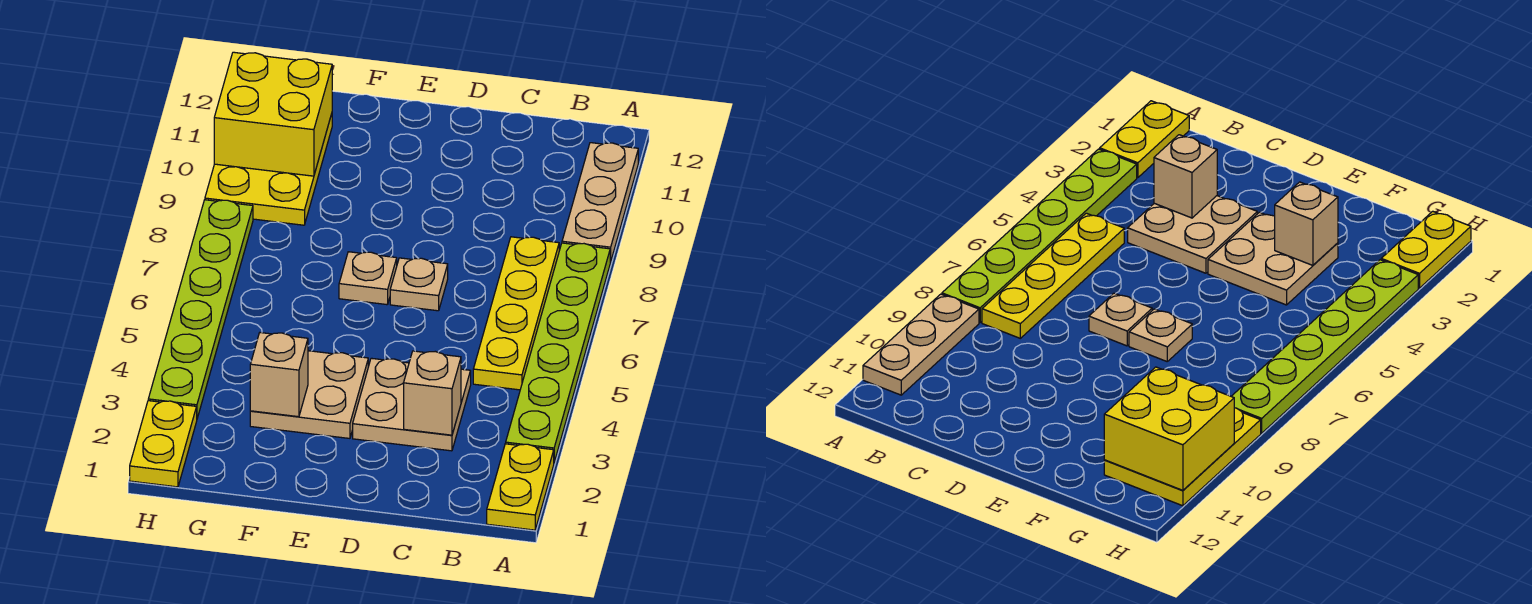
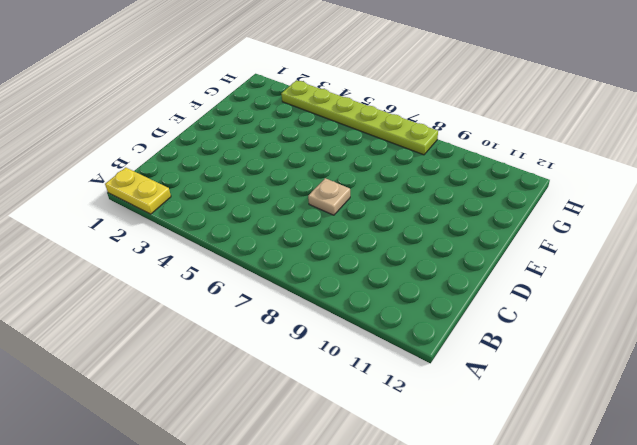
none -> lime 1x6 plate [506,243,610,462]
none -> tan 1x3 plate [562,143,638,262]
none -> yellow 1x4 plate [473,237,559,390]

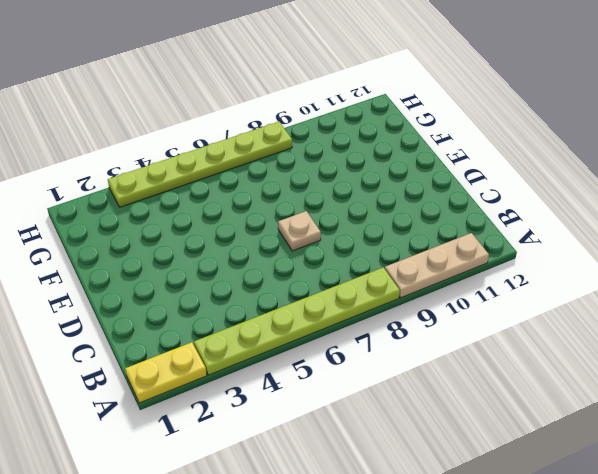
none -> yellow 1x4 plate [473,237,559,390]
none -> tan 2x2 plate [353,358,471,451]
none -> tan 2x2 plate [250,351,368,438]

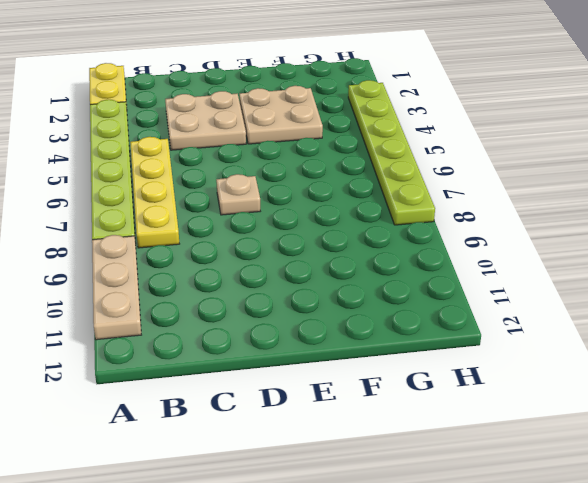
none -> tan 1x1 plate [339,252,397,305]
none -> yellow 2x3 plate [205,114,332,225]
none -> yellow 1x2 plate [130,401,197,487]

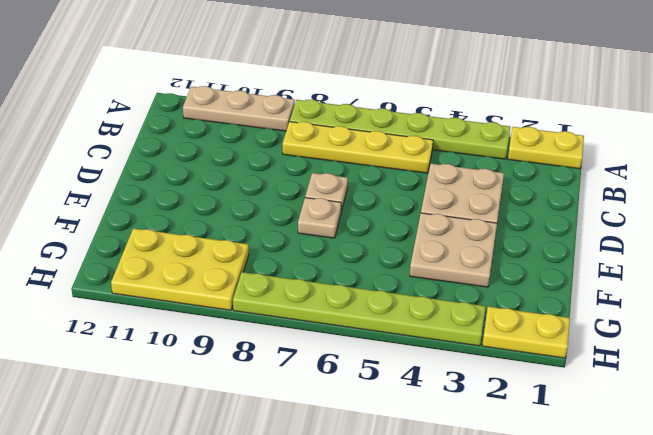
none -> tan 1x1 brick [404,351,461,435]
none -> tan 1x1 brick [250,333,308,417]
none -> yellow 2x2 brick [214,52,332,176]

